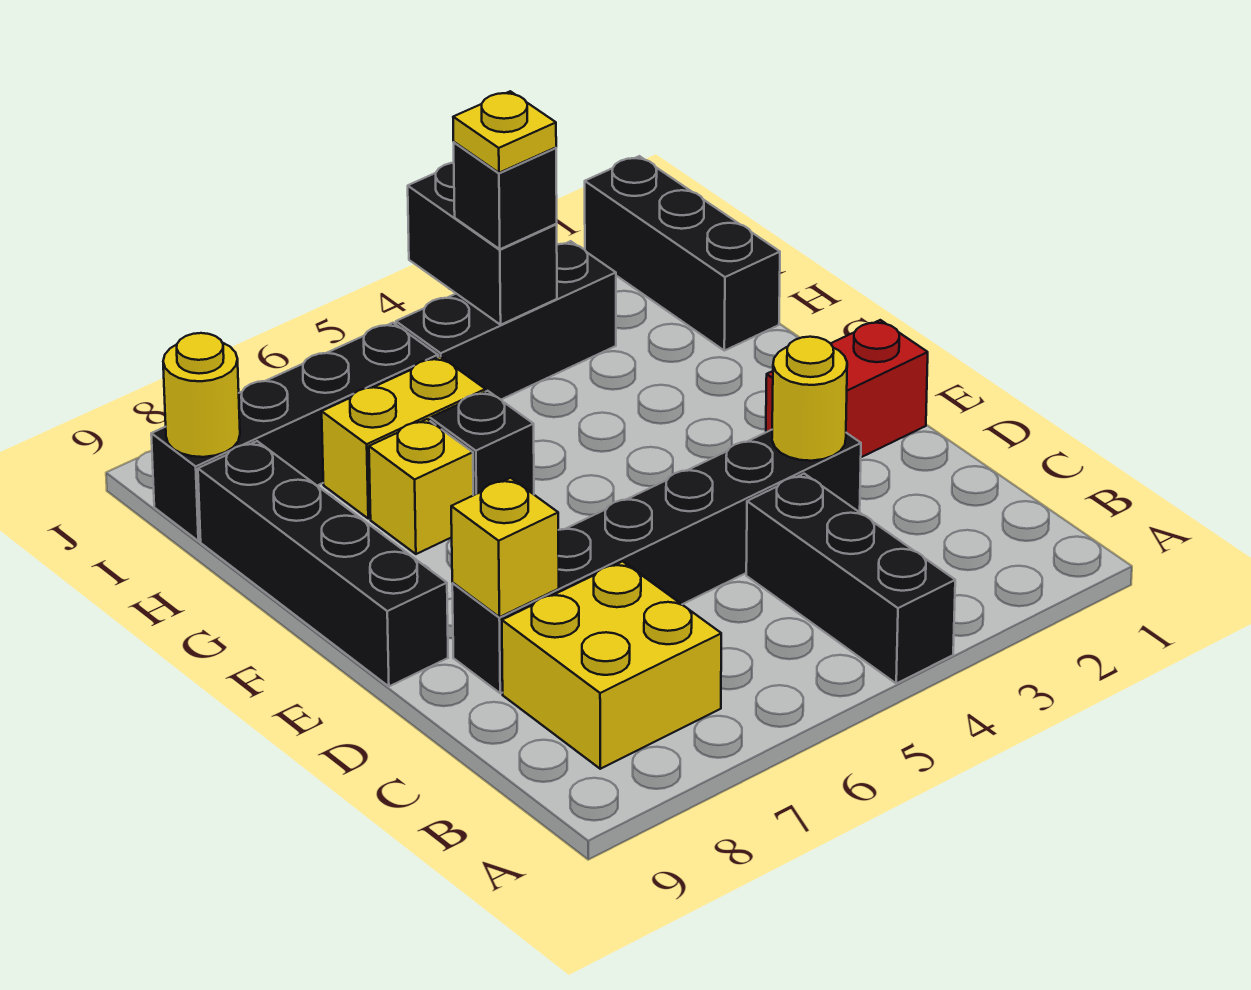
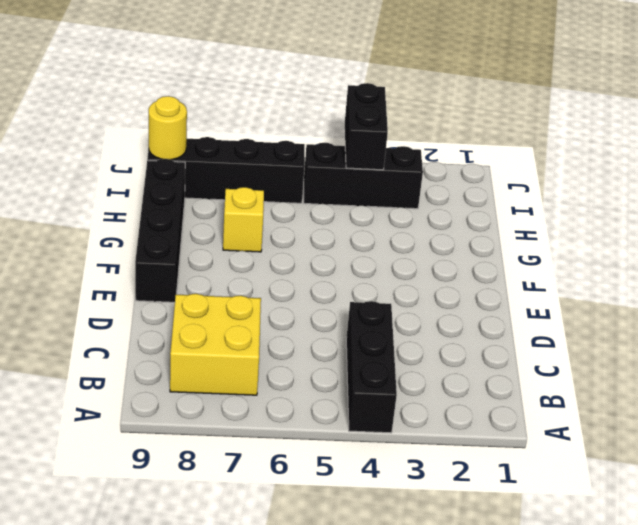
none -> black 1x6 brick [452,430,861,693]
none -> red 1x2 brick [766,320,928,457]
none -> black 1x1 brick [430,391,534,495]

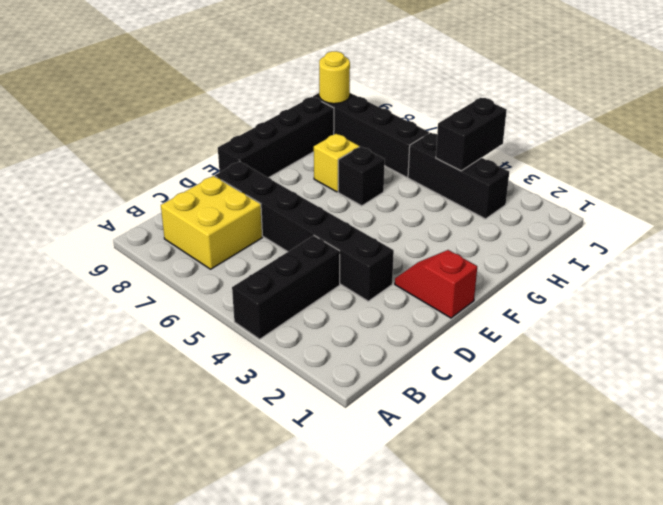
red 1x2 slope [395,250,477,318] -> red 1x2 brick [766,320,928,457]
none -> black 1x3 brick [585,156,780,351]
none -> yellow 1x2 brick [322,357,485,519]
none -> yellow 1x1 round brick [772,337,847,461]

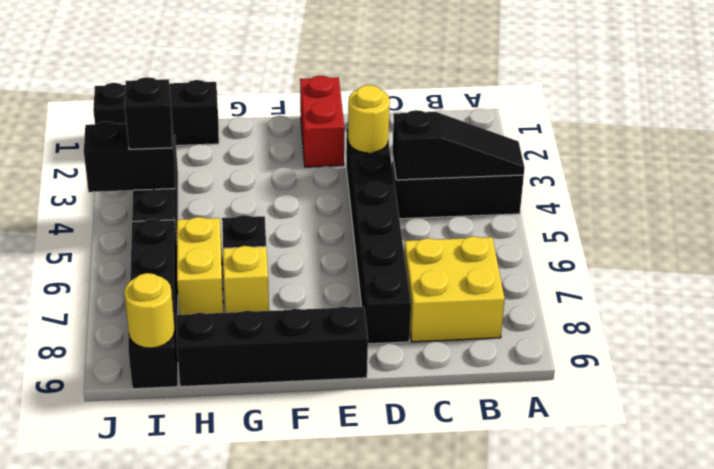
black 1x3 slope [392,110,525,180] -> none
none -> yellow 1x1 brick [451,478,559,617]
none -> yellow 1x1 plate [453,91,556,173]

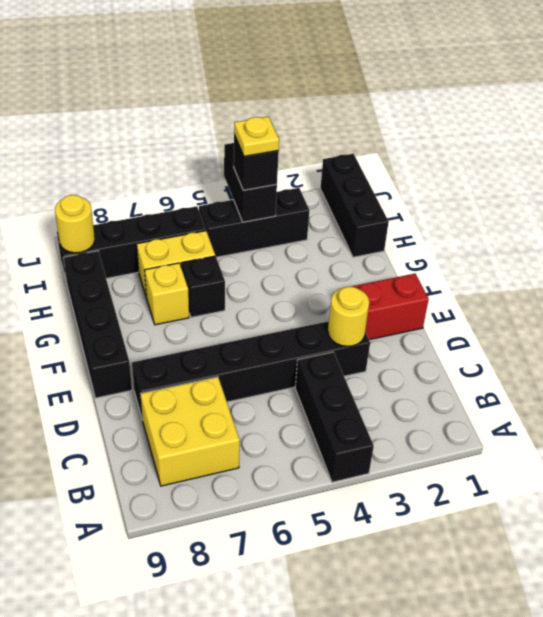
none -> yellow 1x1 brick [451,478,559,617]

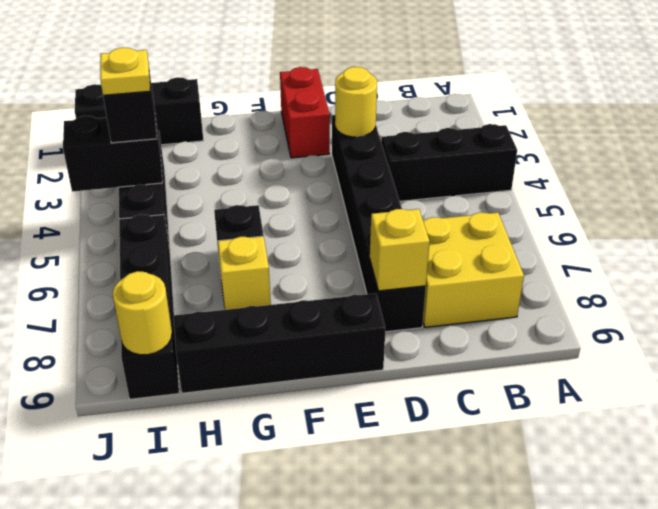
none -> yellow 1x2 brick [322,357,485,519]

